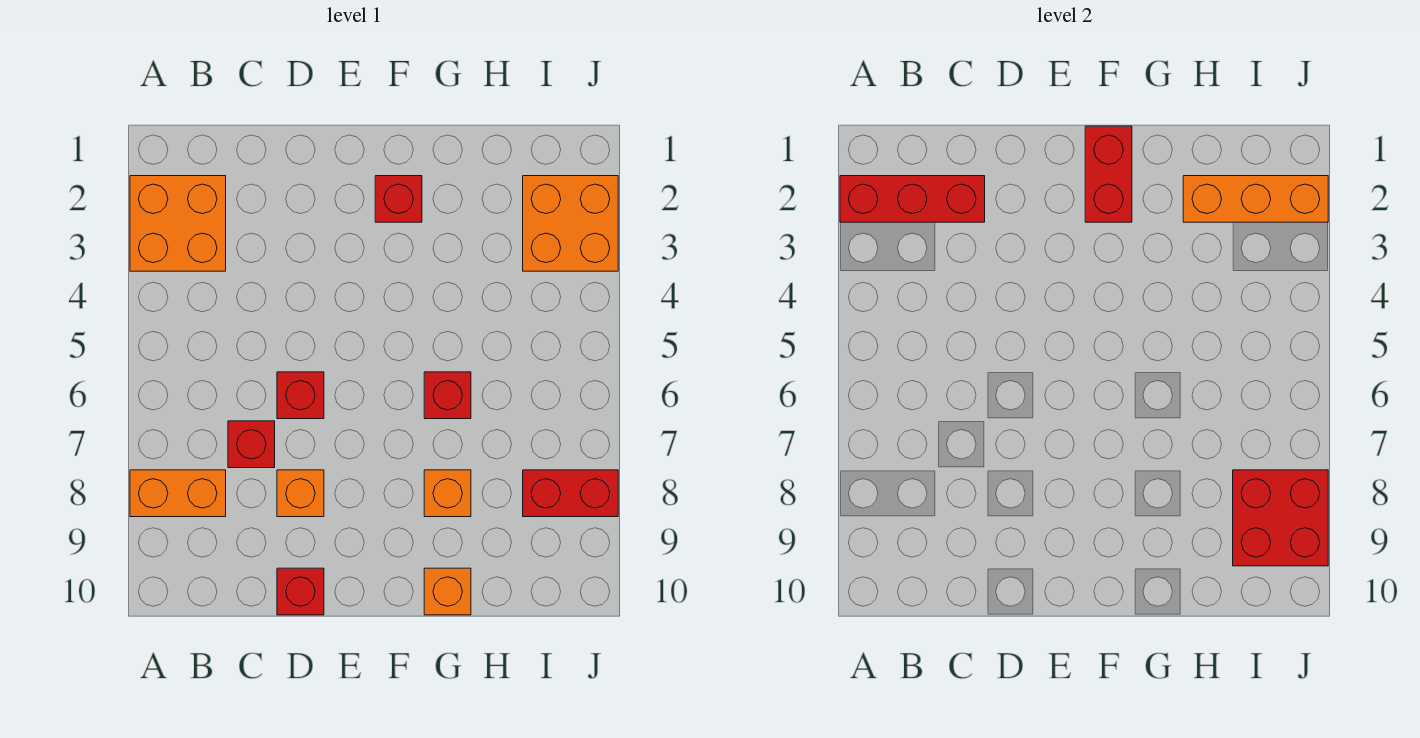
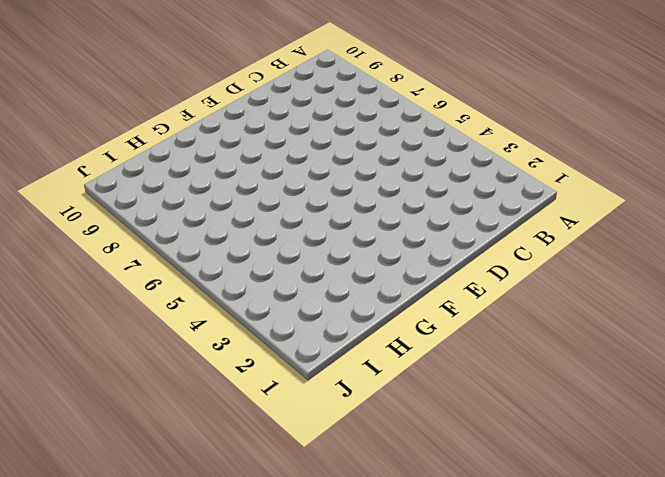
none -> orange 2x2 brick [130,176,226,271]
none -> orange 1x2 brick [130,470,226,517]
none -> red 1x1 brick [228,421,275,468]

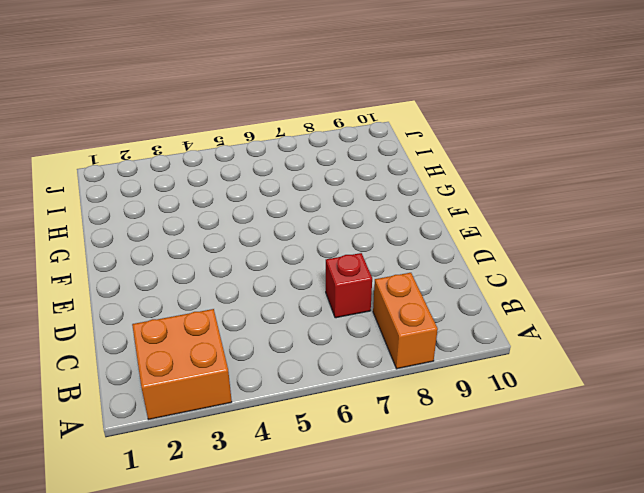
none -> red 1x1 brick [277,372,324,419]
none -> orange 1x1 brick [277,470,324,517]
none -> red 1x1 brick [277,568,324,615]

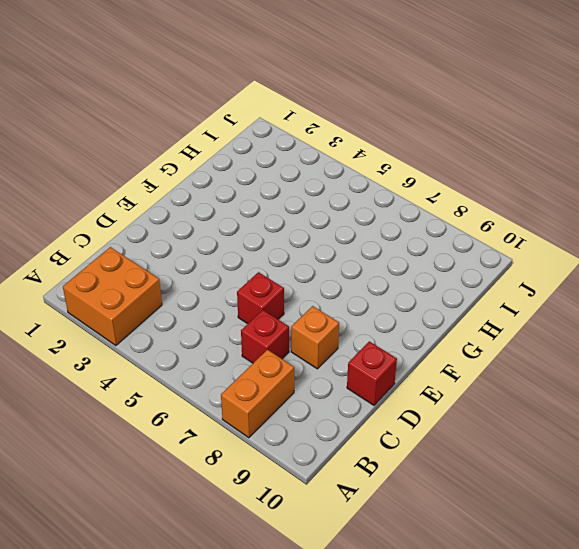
none -> red 1x1 brick [375,176,422,222]
none -> red 1x1 brick [424,372,471,419]
none -> orange 1x1 brick [424,470,471,517]

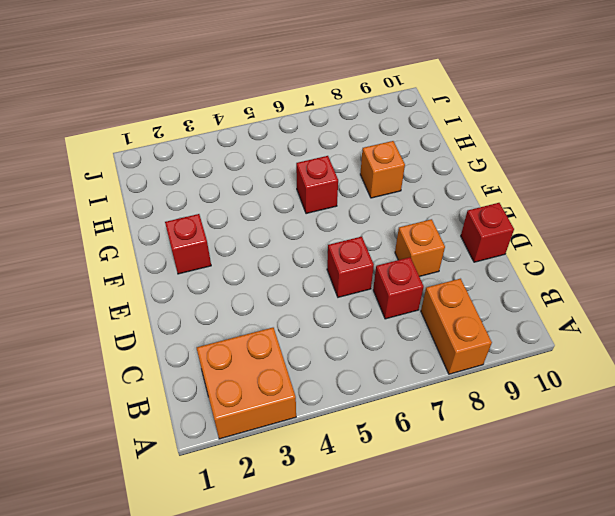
none -> orange 1x1 brick [424,568,471,615]
none -> orange 2x2 brick [523,176,618,271]
none -> red 1x2 brick [523,470,618,517]

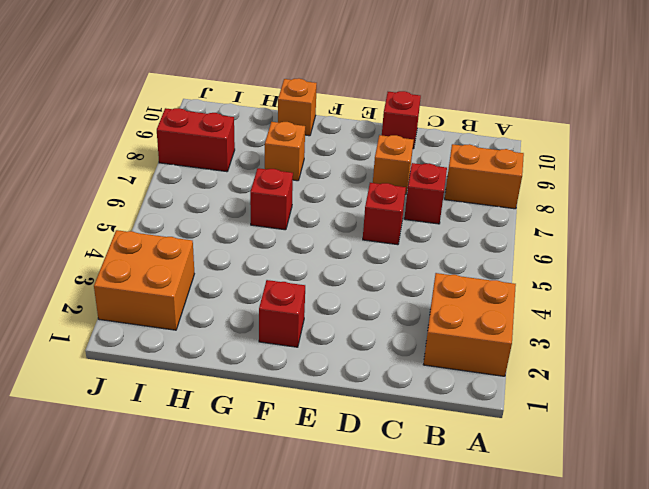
none -> red 1x3 brick [840,176,985,222]
none -> red 1x2 brick [1085,126,1132,222]
none -> orange 1x3 brick [1183,176,1328,222]

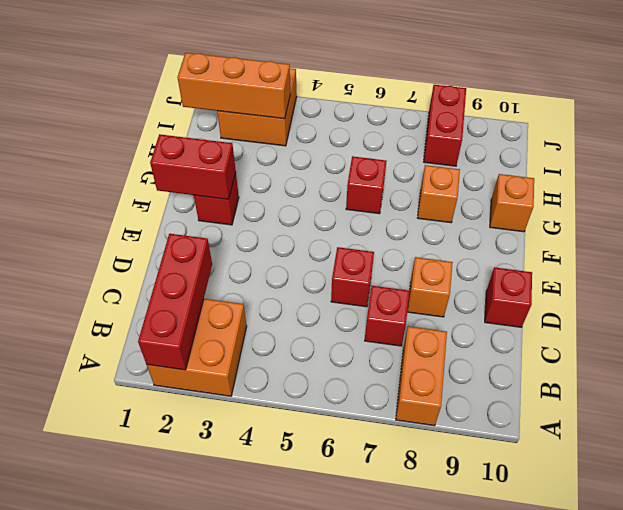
orange 1x3 brick [177,53,290,119] -> orange 1x3 brick turned to [1183,176,1328,222]
none -> red 2x2 brick [1233,470,1328,566]

